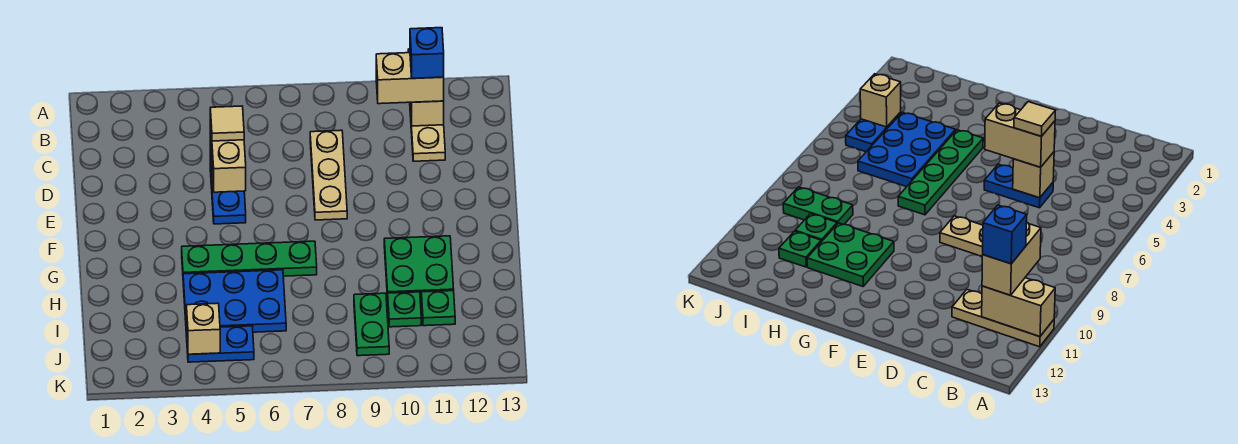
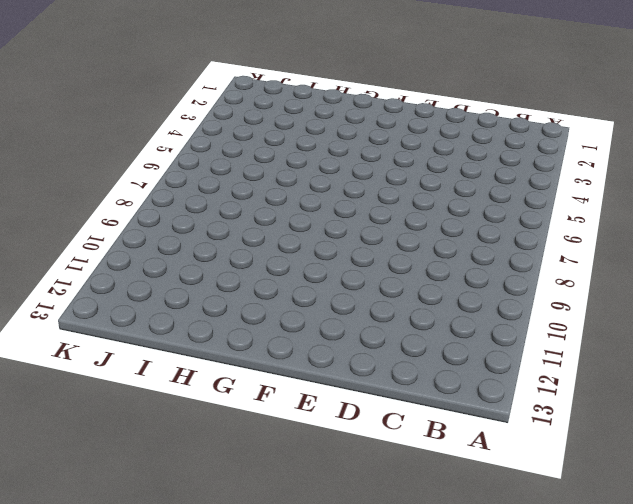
none -> tan 1x3 plate [410,109,445,161]
none -> tan 1x3 plate [310,130,347,220]
none -> blue 1x2 plate [210,164,246,224]

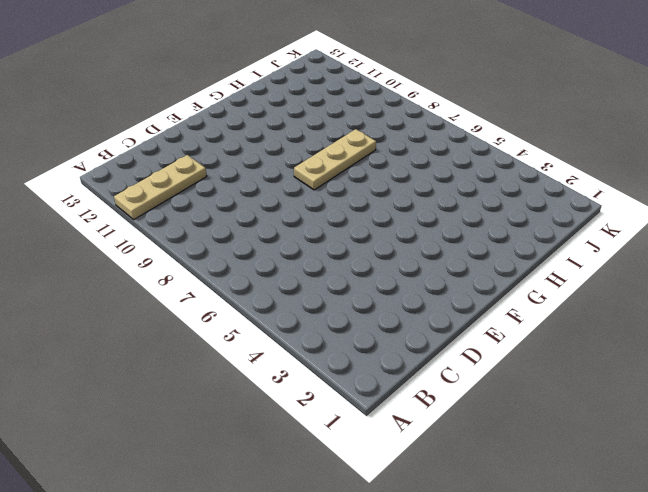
tan 1x3 plate [294,129,376,190] -> tan 1x3 plate moved to [310,130,347,220]
none -> blue 1x2 plate [210,164,246,224]
none -> green 1x4 plate [182,241,317,276]
none -> green 2x2 plate [384,236,454,298]

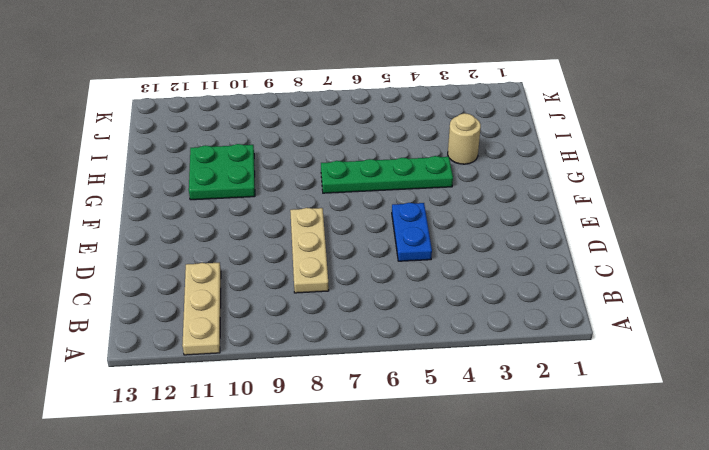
tan 1x1 round brick [448,113,481,164] -> none
none -> blue 2x3 plate [183,270,286,332]
none -> green 1x2 plate [354,293,389,356]
none -> green 1x1 plate [388,292,421,327]

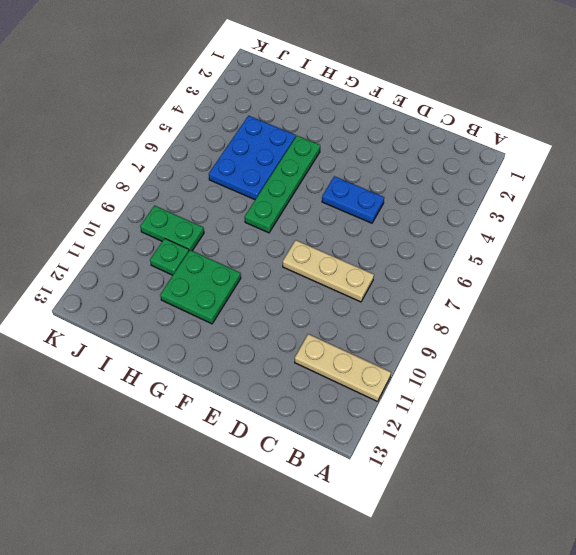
none -> green 1x1 plate [421,291,455,326]
none -> blue 1x2 plate [186,326,254,362]
none -> tan 1x2 brick [408,49,444,126]

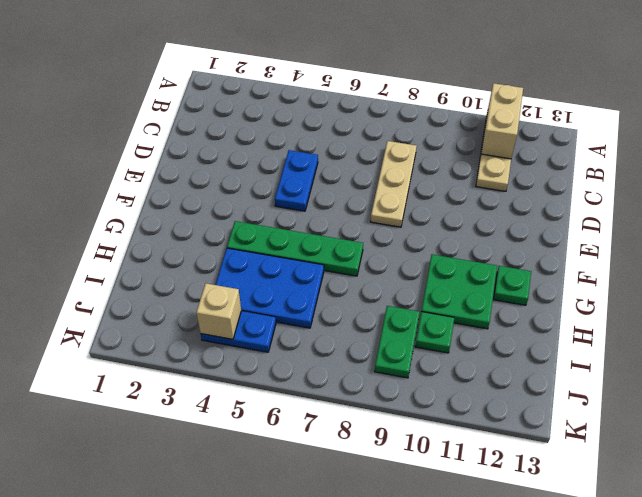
green 1x1 plate [494,266,531,305] -> green 1x1 plate moved to [421,291,455,326]
none -> tan 1x1 brick [1013,152,1054,198]
none -> tan 1x2 brick [376,52,444,104]
none -> tan 1x2 brick [210,117,246,192]

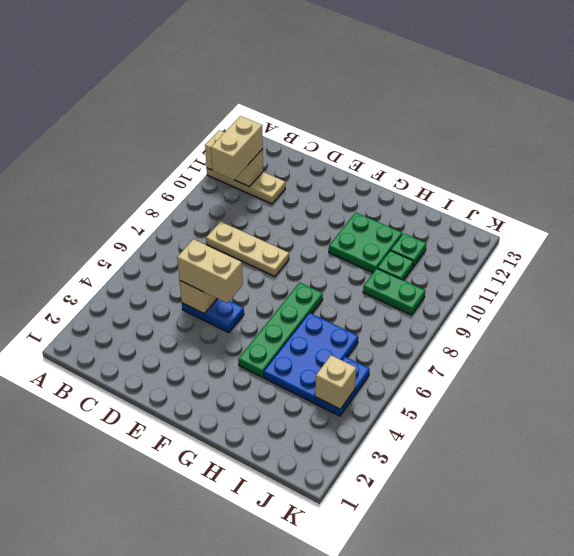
none -> blue 1x1 brick [410,28,444,78]
none -> tan 1x1 tile [210,106,244,141]

